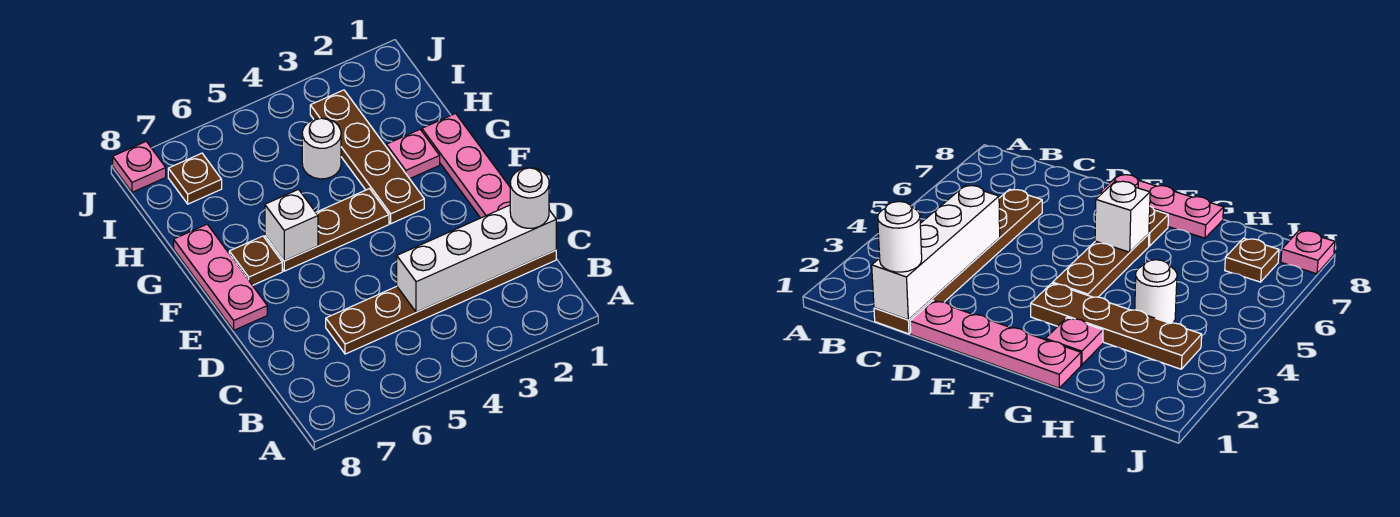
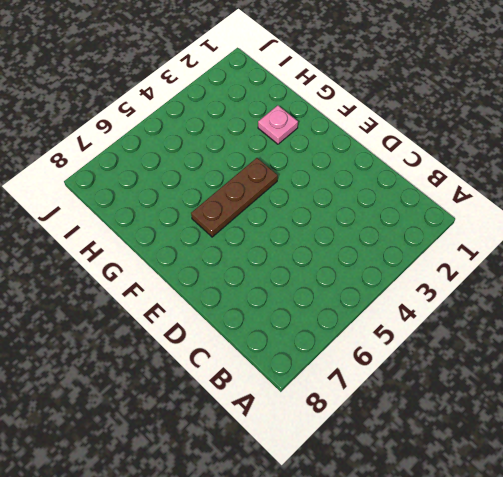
none -> brown 1x6 plate [326,250,556,354]
none -> pink 1x4 plate [422,114,510,218]
none -> pink 1x3 plate [174,224,267,330]

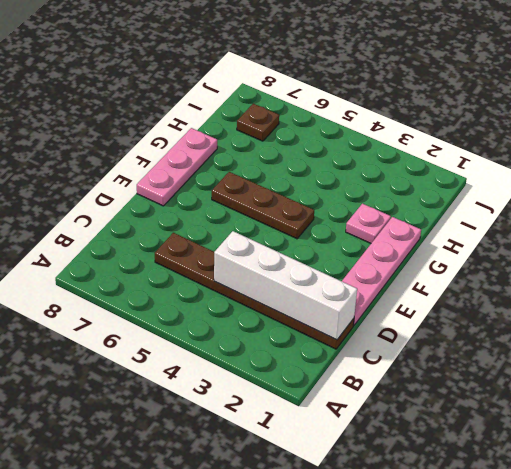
none -> brown 1x4 plate [310,90,424,224]
none -> brown 1x1 plate [229,236,282,285]
none -> white 1x1 round brick [302,118,341,179]

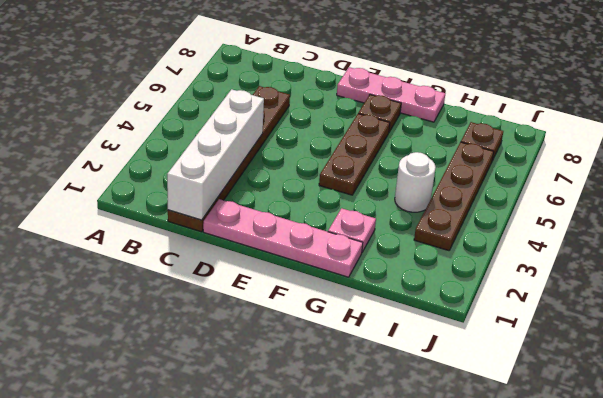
brown 1x4 plate [414,142,494,251] -> brown 1x4 plate turned to [310,90,424,224]
none -> pink 1x1 plate [113,142,166,192]
none -> white 1x1 brick [265,189,318,261]
none -> white 1x1 round brick [510,168,549,228]

